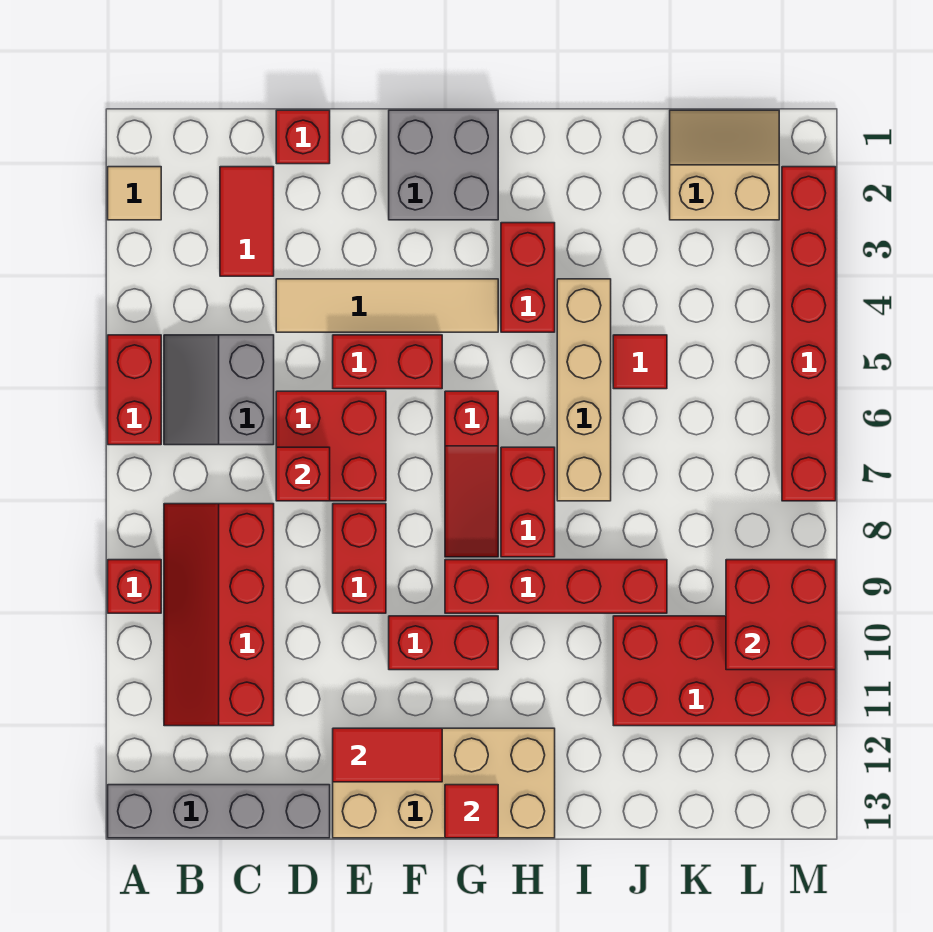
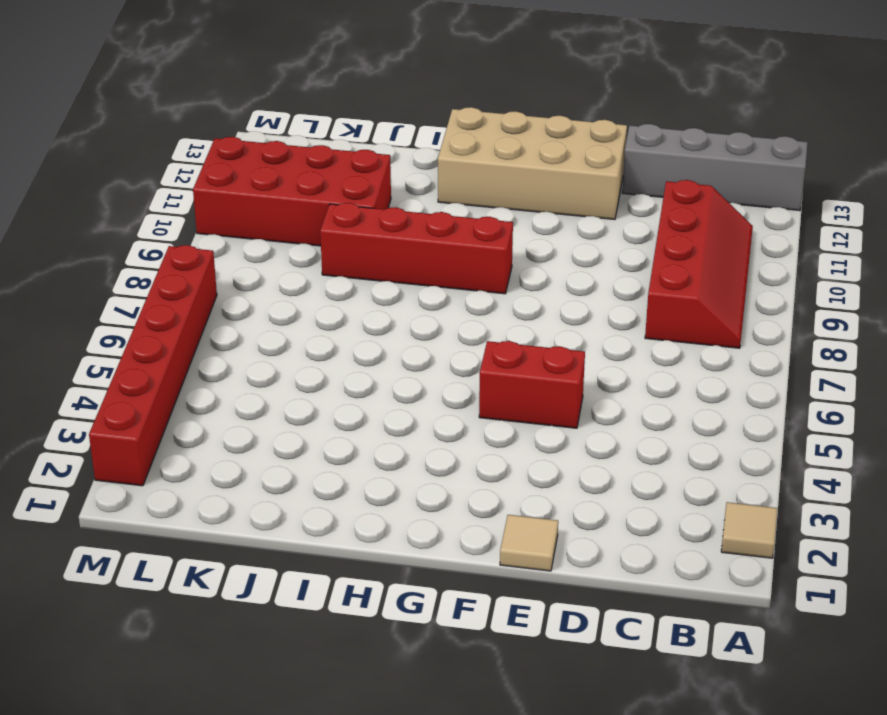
tan 1x1 tile [500,515,558,571] -> none
none -> red 1x2 brick [108,335,161,445]
none -> red 1x1 brick [108,560,161,613]
none -> grey 2x2 slope [164,335,274,445]

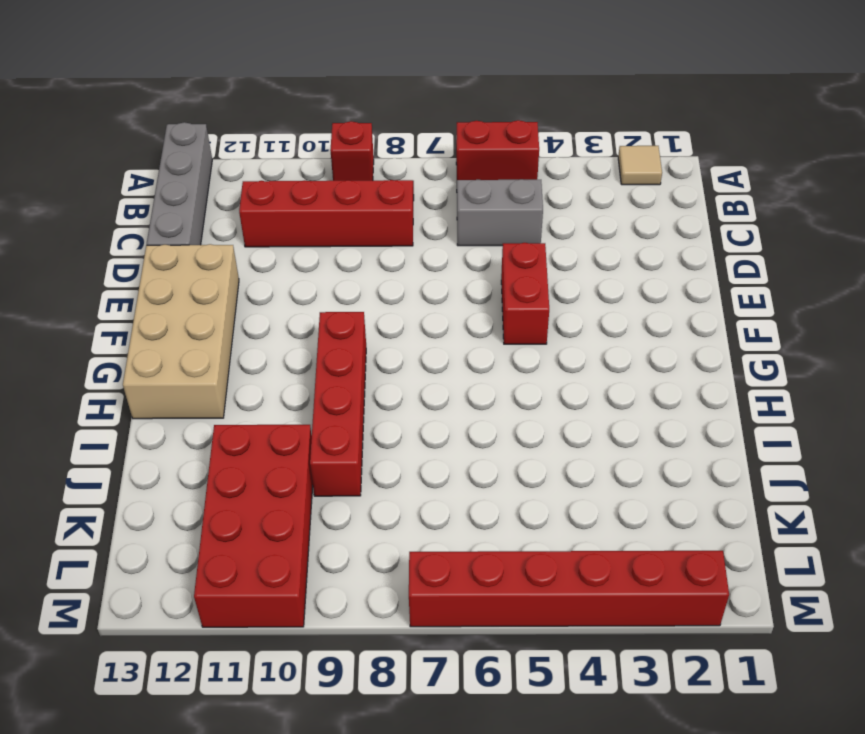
none -> red 1x2 tile [220,167,274,276]
none -> red 1x1 brick [276,110,330,164]
none -> tan 1x4 tile [276,279,498,332]

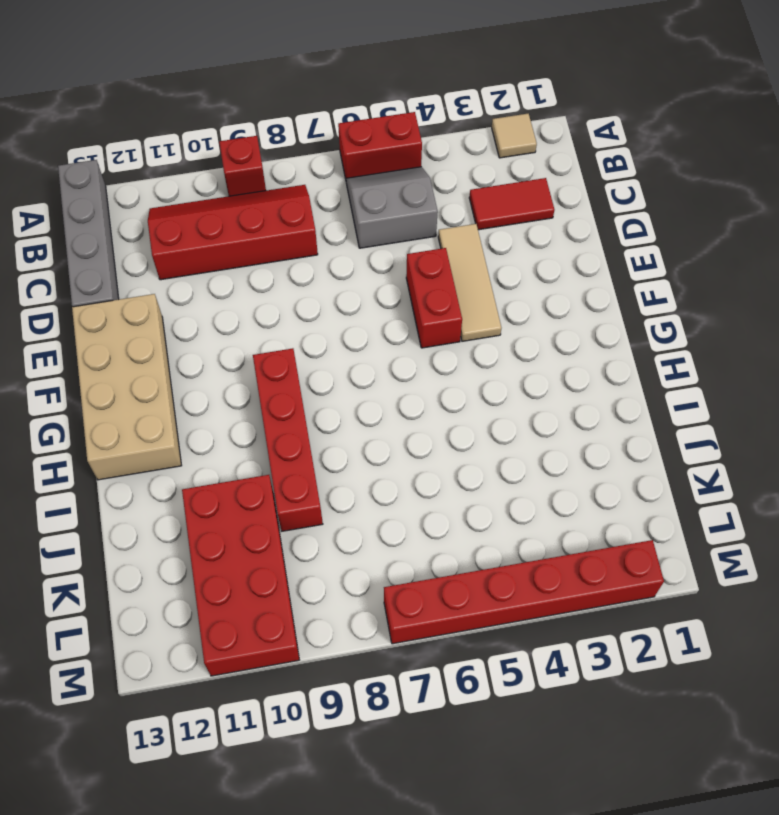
tan 1x3 tile [438,224,501,341] -> tan 1x4 tile [276,279,498,332]
none -> red 1x1 brick [276,110,330,164]
none -> red 2x2 brick [276,391,386,501]
none -> red 1x2 brick [333,504,386,613]

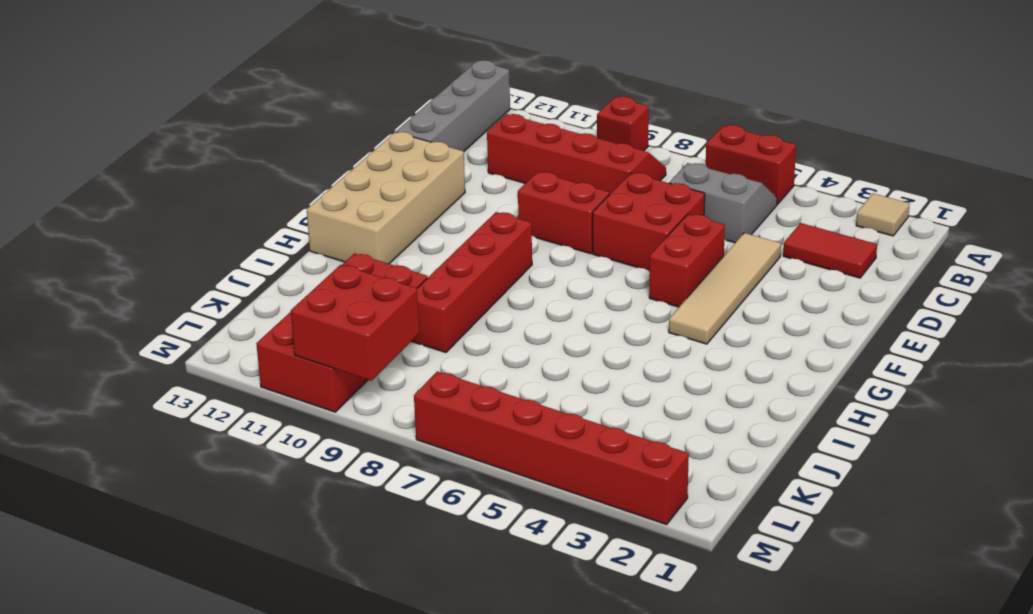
none -> red 1x1 brick [276,110,330,164]
none -> grey 2x2 brick [389,110,498,220]
none -> red 1x2 brick [389,616,498,670]

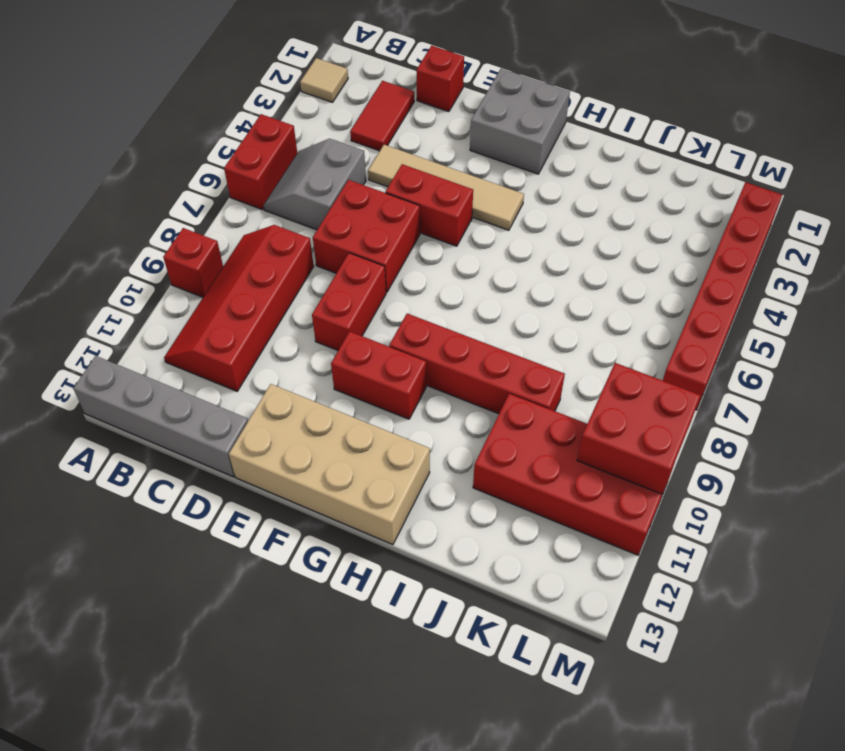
none -> red 1x3 slope [445,391,498,557]
none -> red 1x2 brick [501,223,555,332]
none -> red 1x2 brick [501,447,555,557]

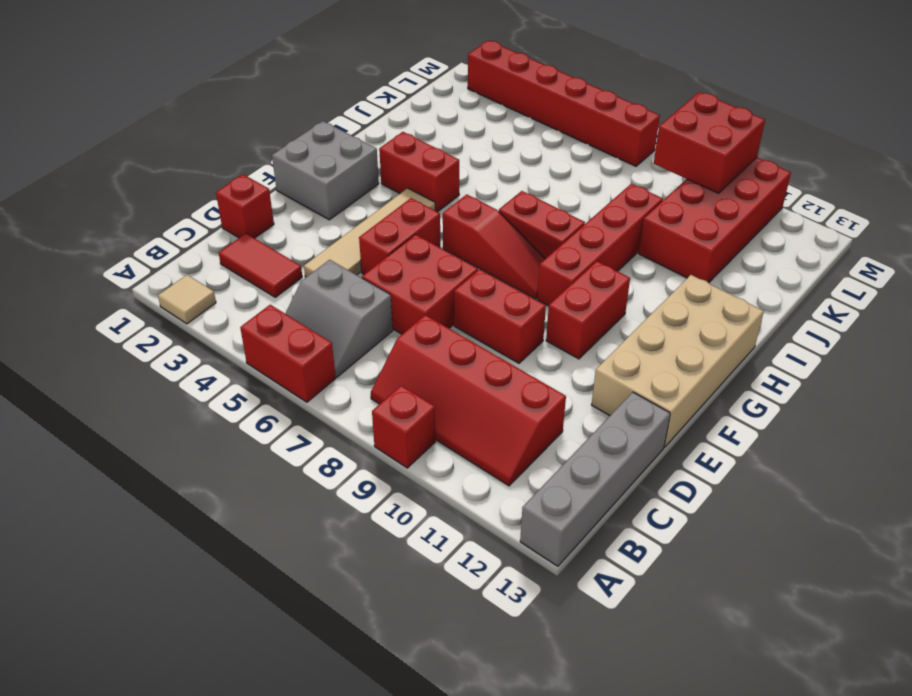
none -> tan 1x4 brick [557,279,611,501]
none -> red 1x1 tile [613,335,667,389]
none -> tan 2x2 slope [670,110,779,220]

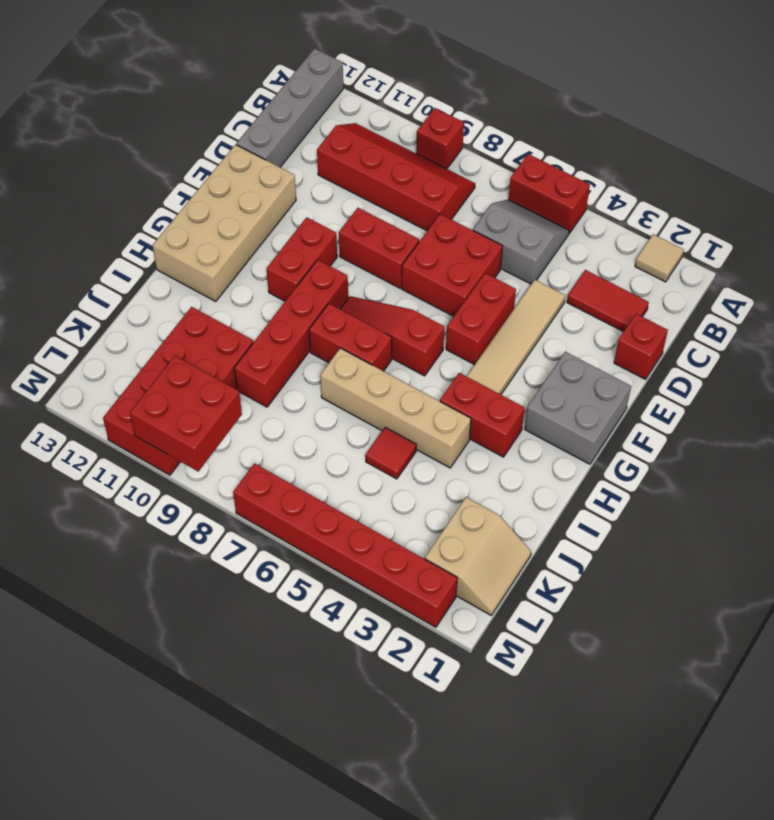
none -> red 1x1 brick [276,447,330,501]
none -> red 1x2 tile [333,728,442,782]
none -> red 1x1 tile [445,785,498,838]

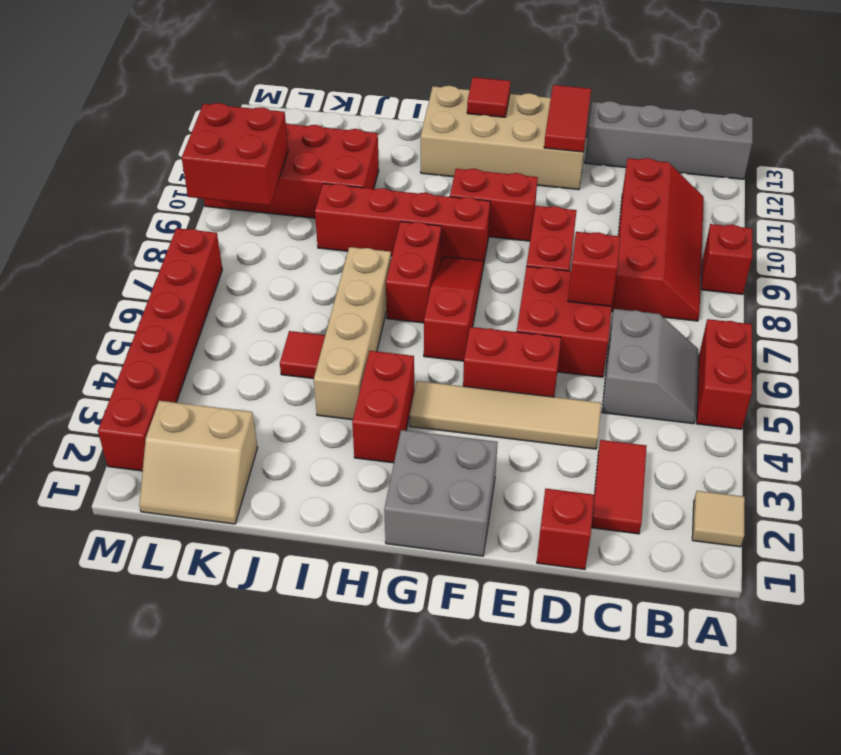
red 1x2 tile [544,85,591,152] -> red 1x2 tile turned to [333,728,442,782]

